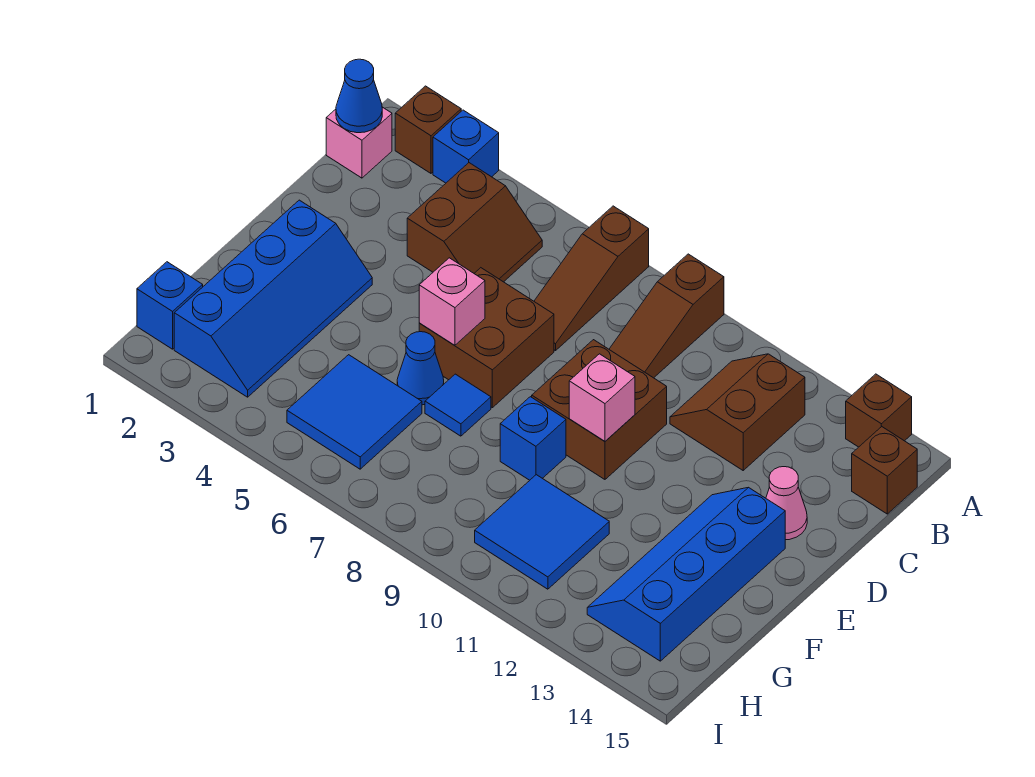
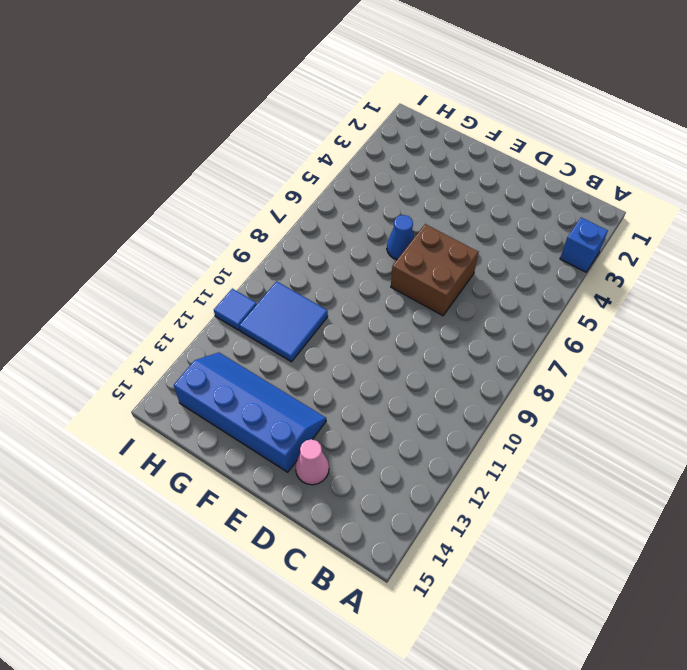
blue 1x1 tile [214,289,257,330] -> blue 1x1 tile moved to [425,374,491,436]
none -> brown 1x1 brick [395,86,461,173]
none -> brown 1x3 slope [534,206,649,351]
none -> brown 1x3 slope [609,254,724,378]

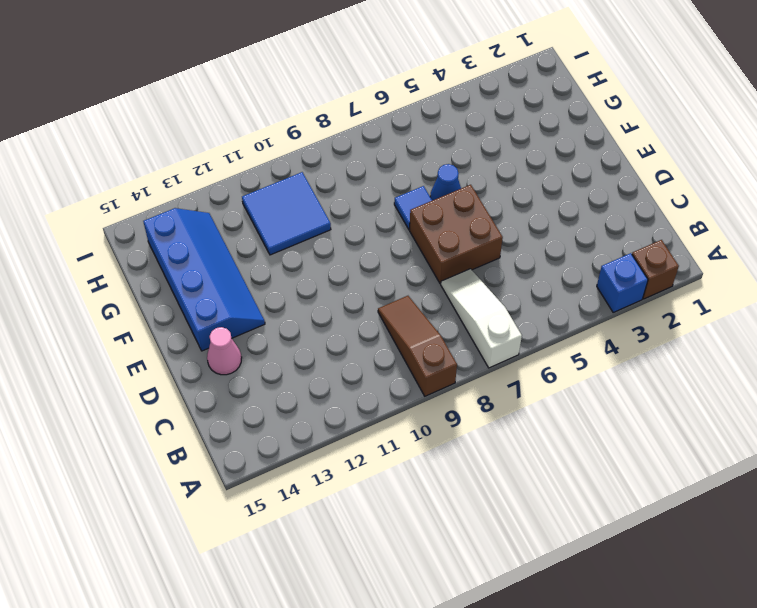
white 1x3 slope [441,269,522,368] -> brown 1x3 slope [534,206,649,351]
none -> brown 1x1 brick [846,374,912,447]
none -> pink 1x1 brick [326,107,392,178]
none -> brown 2x2 slope [407,163,542,282]

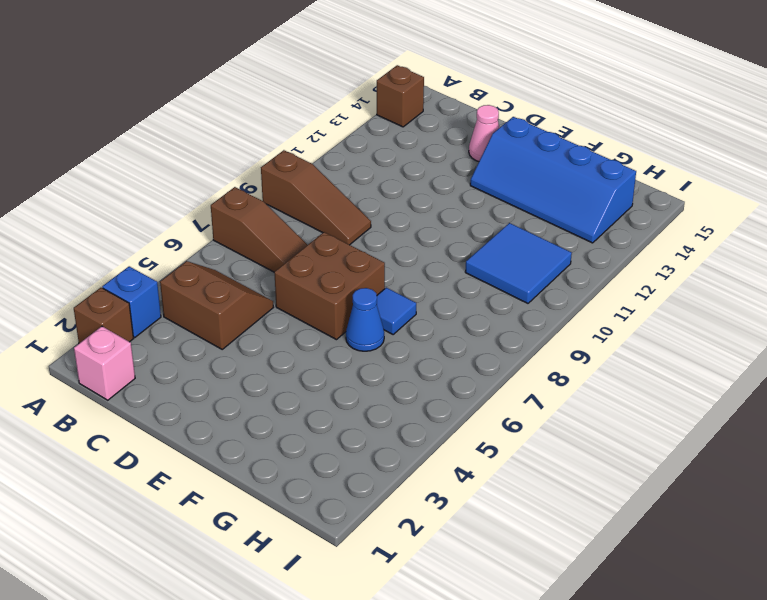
none -> brown 2x2 slope [670,354,805,470]
none -> brown 1x1 brick [852,427,917,514]
none -> brown 2x2 brick [532,340,667,479]

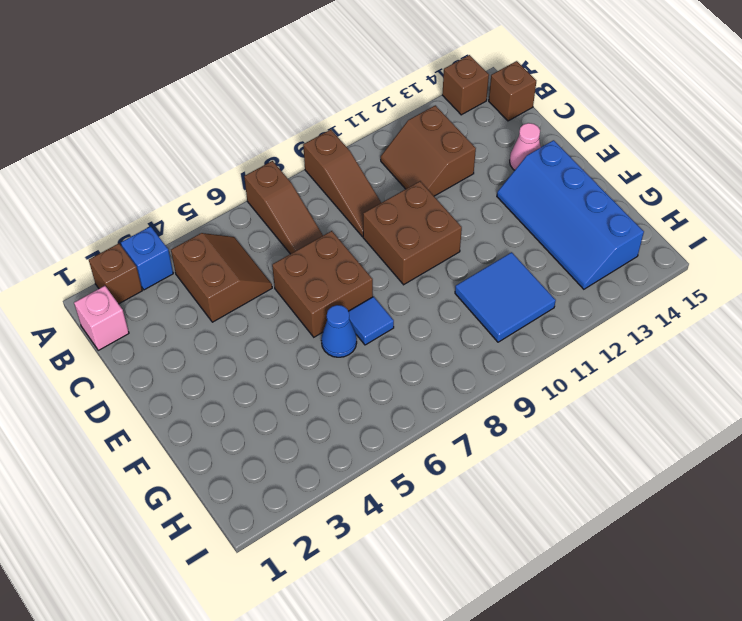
none -> blue 2x4 slope [174,200,372,397]
none -> blue 1x1 brick [500,397,566,480]
none -> blue 2x2 tile [287,355,422,469]

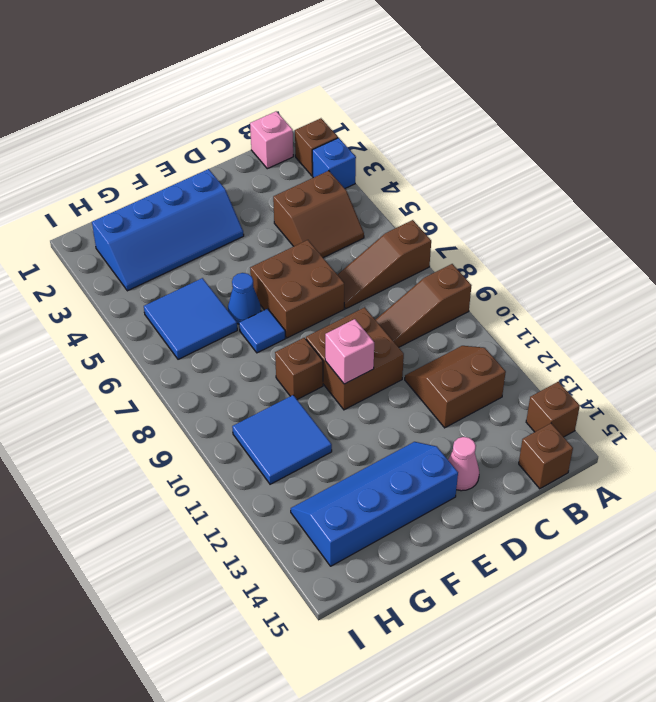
brown 1x1 brick [275,338,323,399] -> blue 1x1 brick [500,397,566,480]
none -> blue 1x1 brick [137,262,203,349]
none -> blue 1x1 cone [336,59,382,133]
none -> pink 1x1 brick [419,258,485,345]

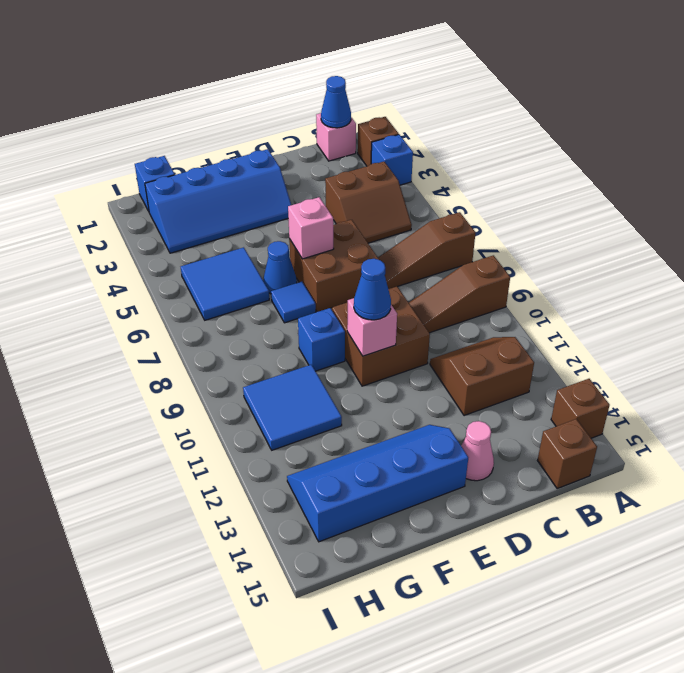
blue 1x1 cone [354,259,391,320] -> none

